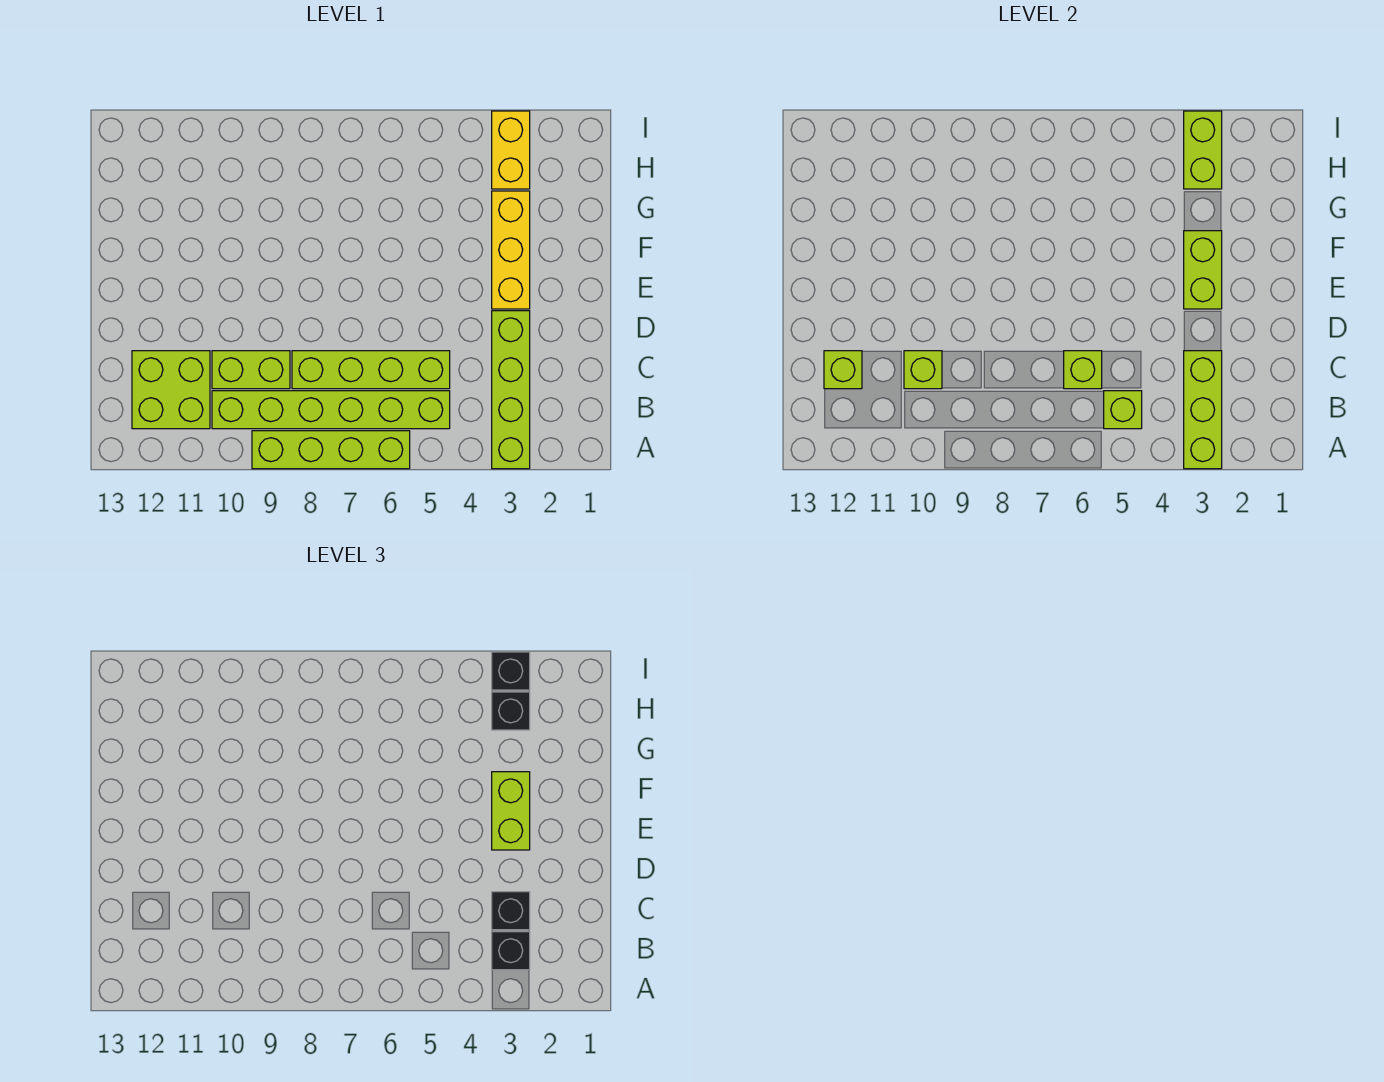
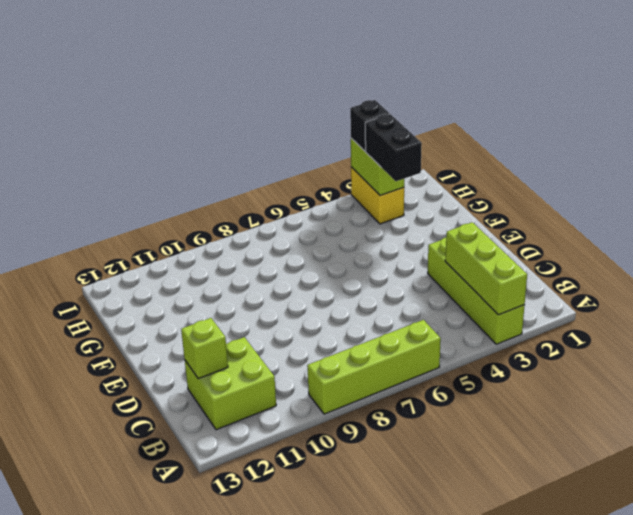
black 1x2 brick [365,114,422,181] -> black 1x1 brick [492,692,530,730]
none -> lime 1x6 brick [212,391,450,429]
none -> lime 1x4 brick [292,351,450,389]
none -> lime 1x2 brick [212,351,290,389]

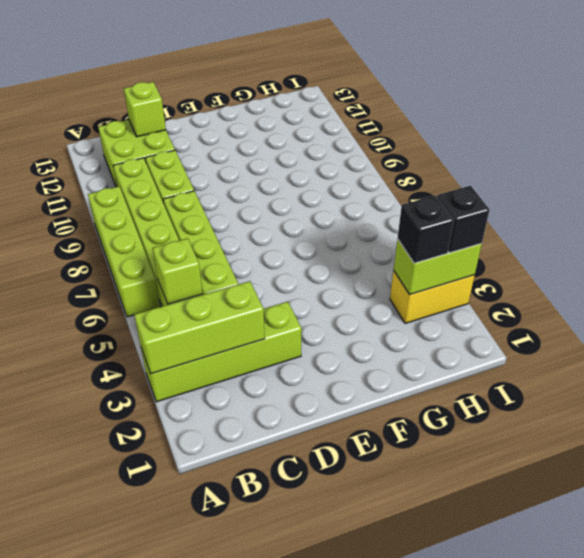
none -> yellow 1x3 brick [492,191,530,309]
none -> lime 1x1 brick [1064,351,1102,389]
none -> lime 1x1 brick [904,351,942,389]

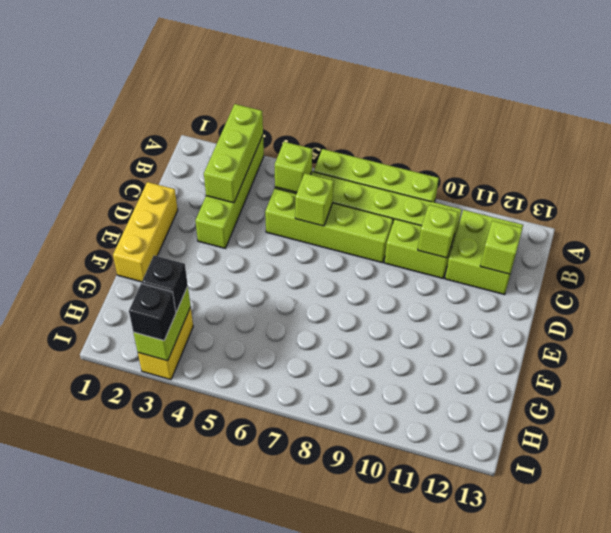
yellow 1x3 brick [113,182,178,282] -> yellow 1x3 brick moved to [492,191,530,309]
none -> lime 1x2 brick [1184,231,1222,309]
none -> black 1x1 brick [492,932,530,970]
none -> black 1x1 brick [492,892,530,930]

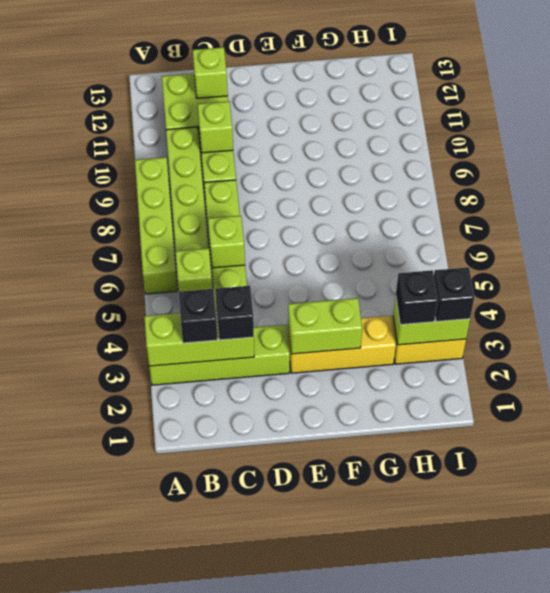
none -> lime 1x2 brick [492,772,530,850]

